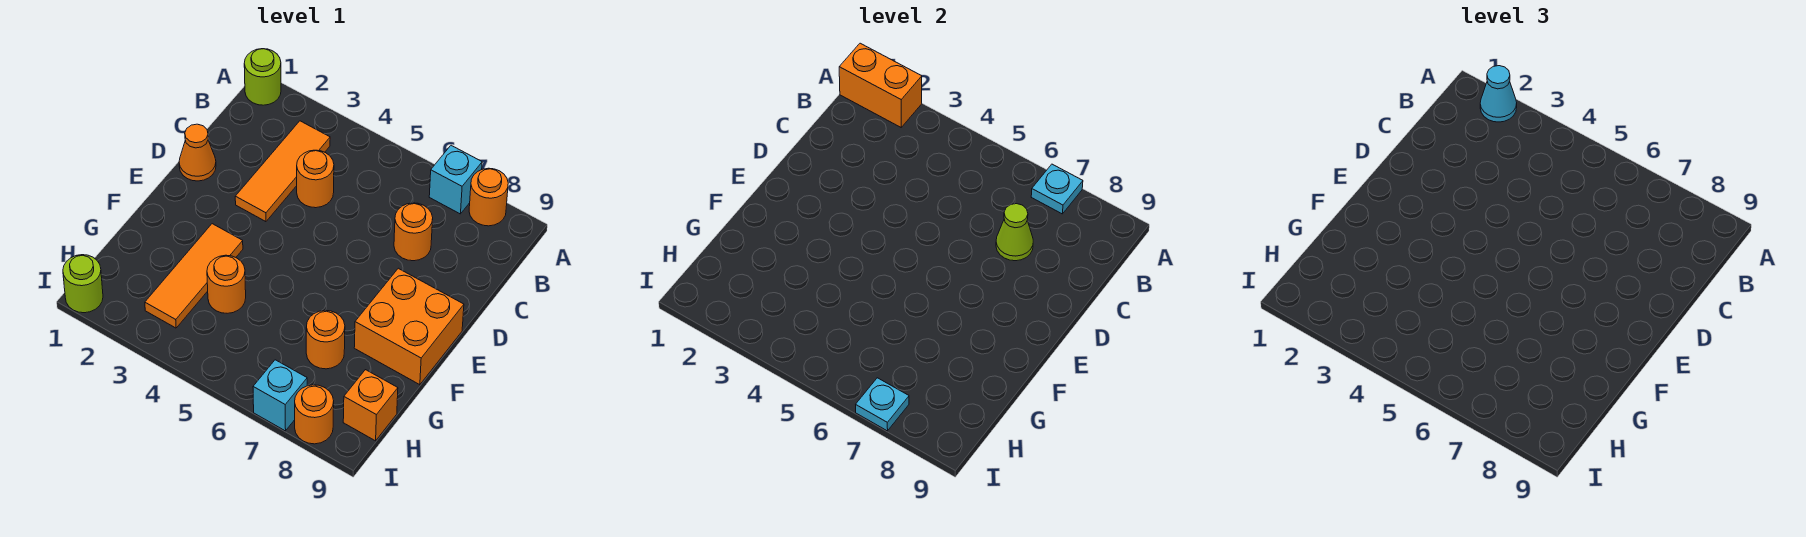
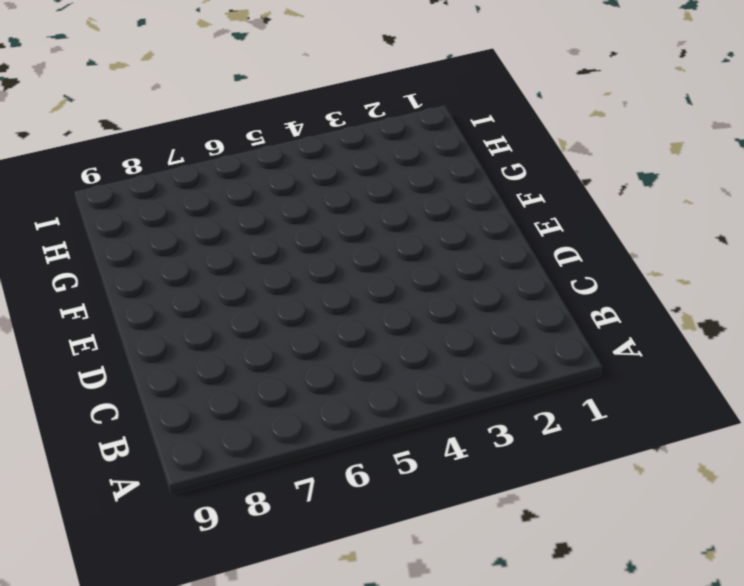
none -> lime 1x1 round brick [244,49,281,105]
none -> cyan 1x1 brick [429,145,482,214]
none -> orange 1x1 round brick [469,168,508,226]

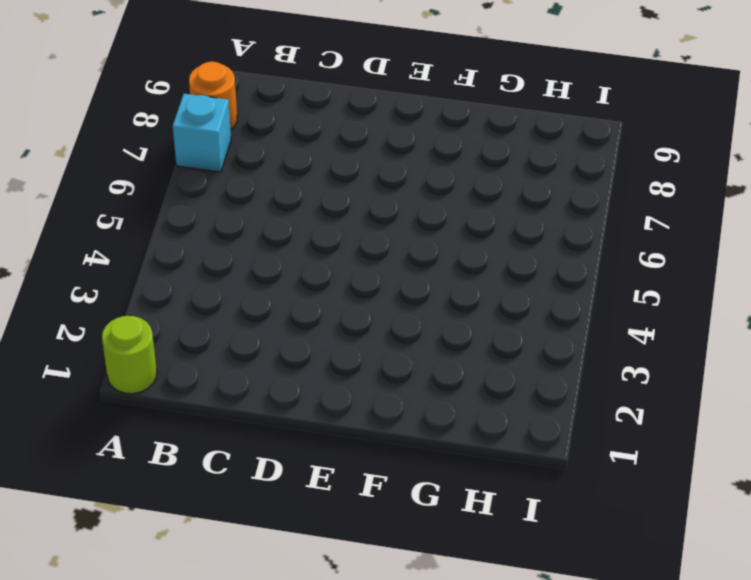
none -> orange 1x3 tile [235,121,330,222]
none -> orange 1x1 round brick [297,150,334,208]
none -> orange 1x1 round brick [394,203,433,261]

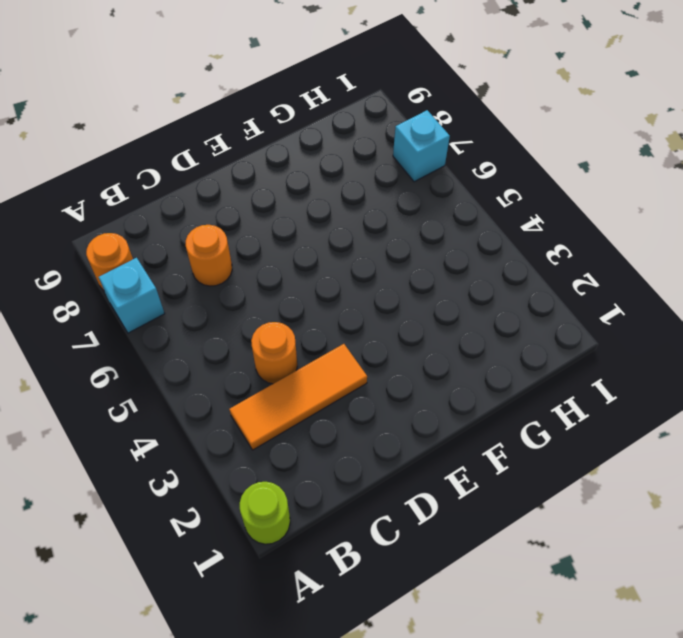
none -> orange 1x1 cone [179,124,216,181]
none -> orange 2x2 brick [354,268,464,385]
none -> orange 1x3 tile [145,224,243,328]

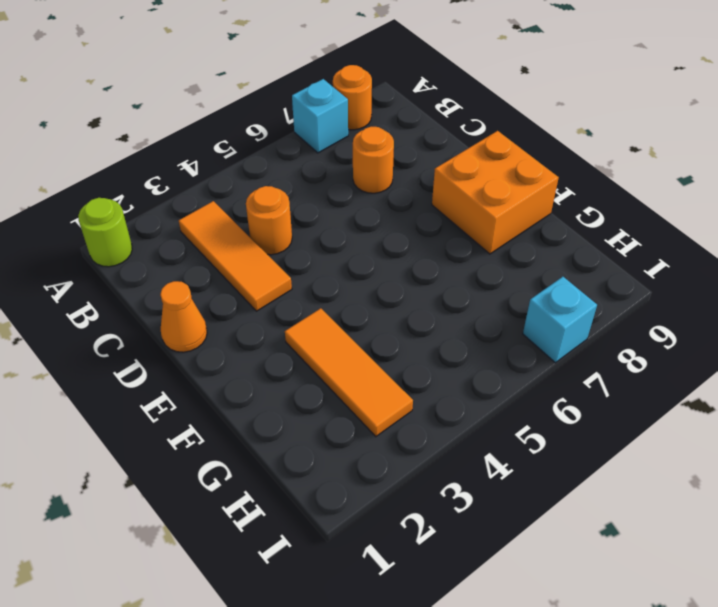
none -> orange 1x1 round brick [207,255,246,313]
none -> orange 1x1 round brick [306,310,345,369]
none -> orange 1x1 brick [343,370,398,441]

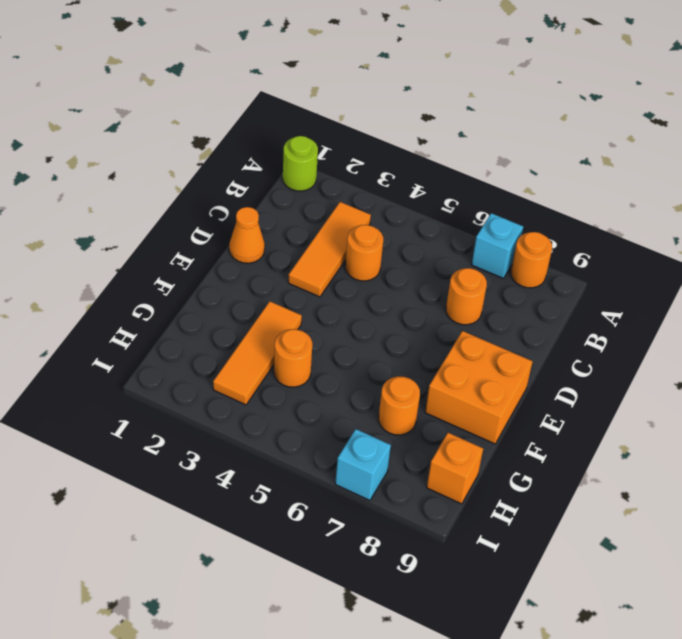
none -> lime 1x1 round brick [63,255,103,313]
none -> orange 1x1 round brick [295,385,334,444]
none -> orange 1x2 brick [839,43,922,127]

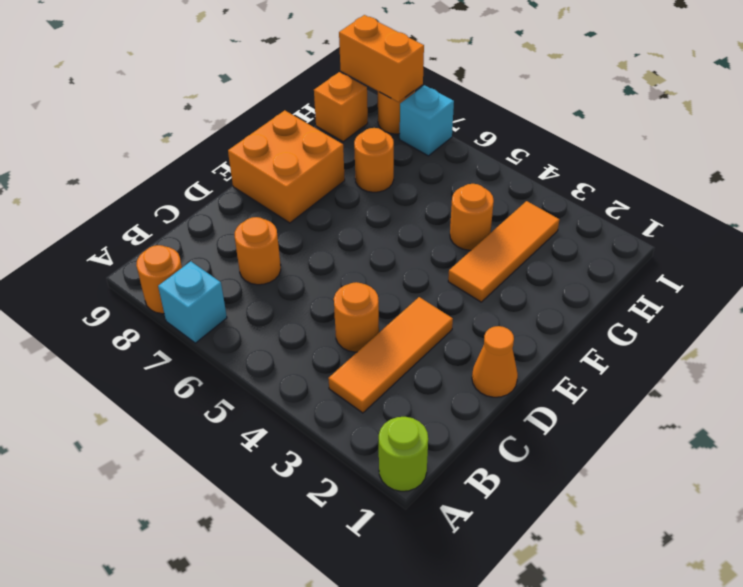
orange 1x2 brick [339,15,424,102] -> orange 1x2 brick moved to [839,43,922,127]
none -> lime 1x1 round brick [63,255,103,313]
none -> cyan 1x1 plate [1031,164,1083,214]
none -> lime 1x1 cone [996,204,1033,261]

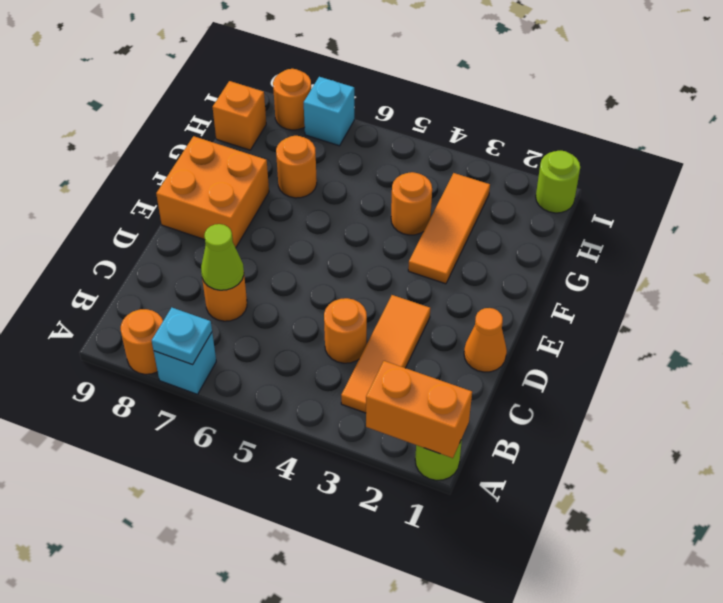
none -> cyan 1x1 plate [856,378,909,431]
none -> cyan 1x1 cone [1480,66,1517,122]

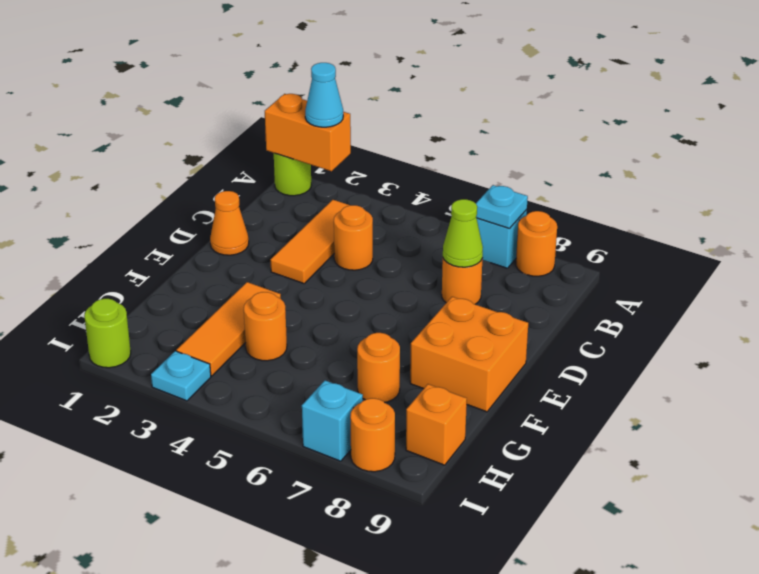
cyan 1x1 plate [151,351,211,401] -> cyan 1x1 plate moved to [856,378,909,431]

